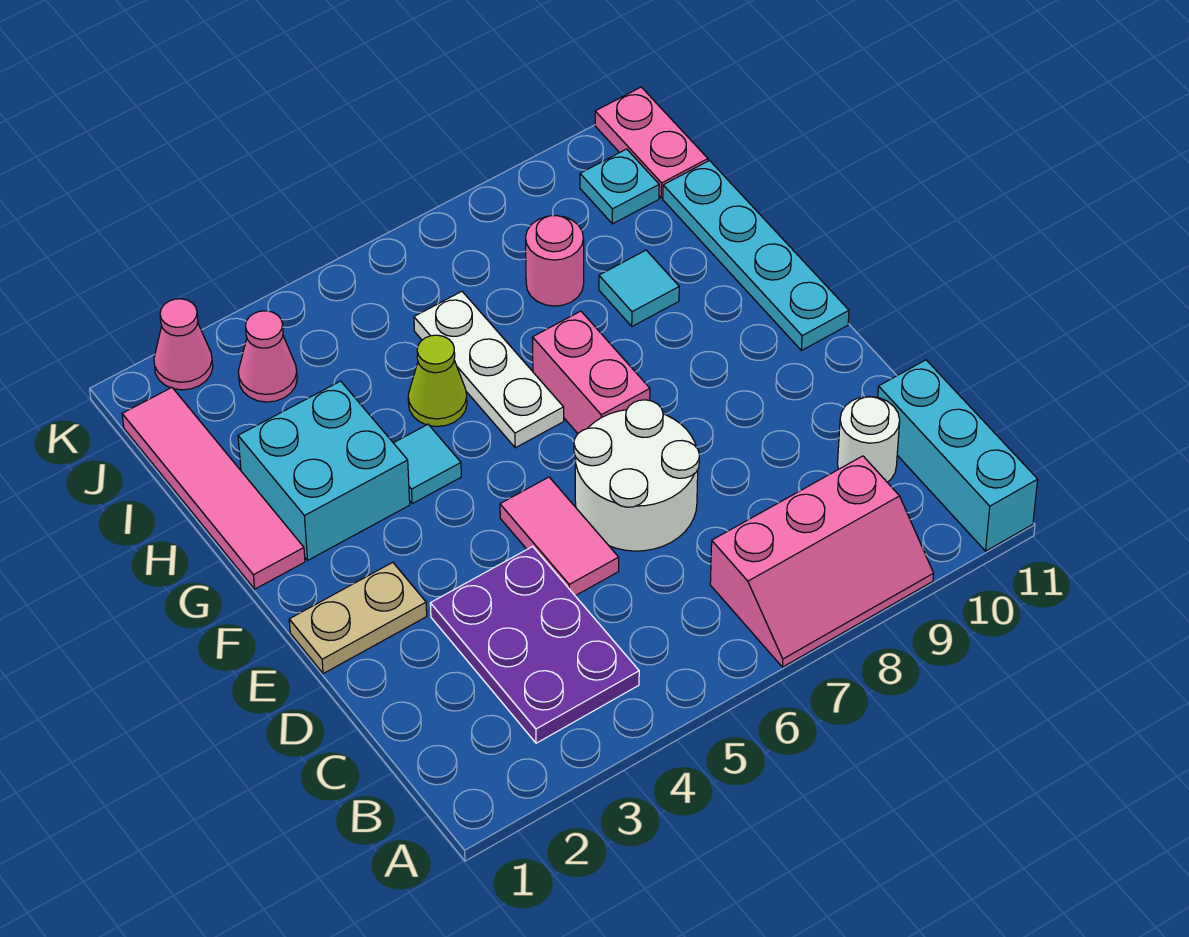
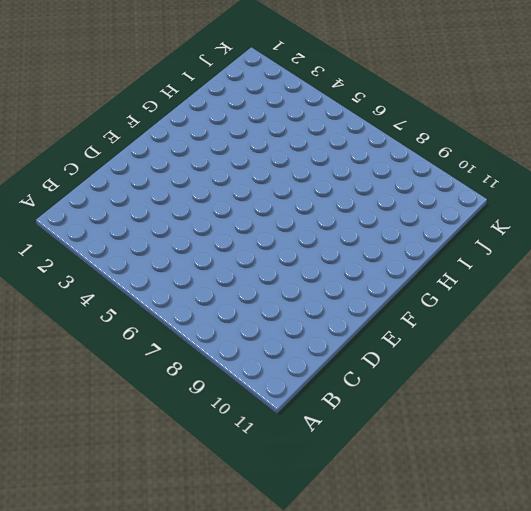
none -> pink 2x3 slope [710,456,934,667]
none -> cyan 1x3 brick [878,360,1038,551]
none -> purple 2x3 plate [430,546,639,743]

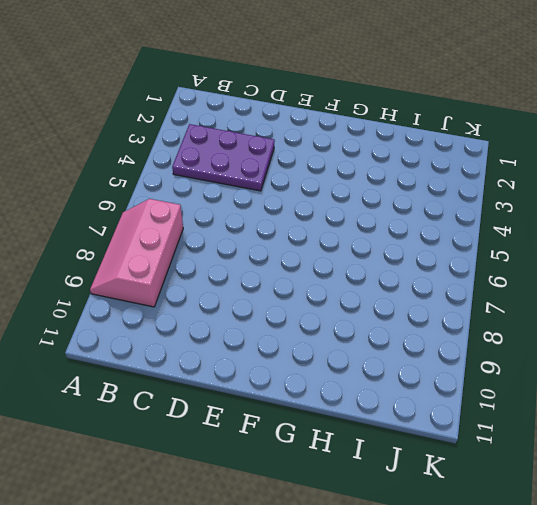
none -> cyan 1x3 brick [878,360,1038,551]
none -> white 1x1 round brick [838,396,900,482]
none -> pink 1x2 tile [500,477,619,596]

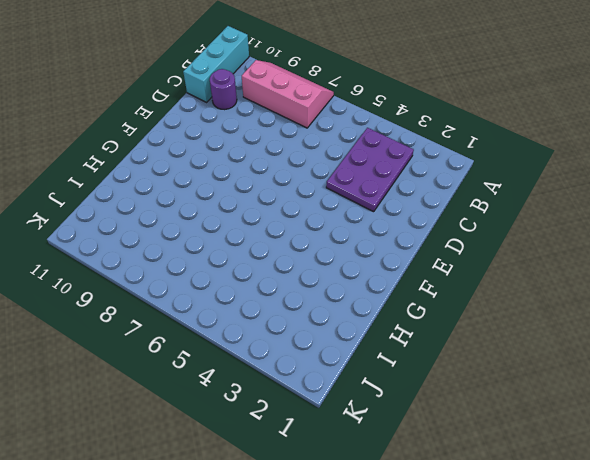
purple 1x1 round brick [210,69,237,110] -> white 1x1 round brick [838,396,900,482]
none -> pink 1x2 tile [500,477,619,596]
none -> white 2x2 round brick [574,400,699,551]
none -> tan 1x2 plate [289,562,427,674]

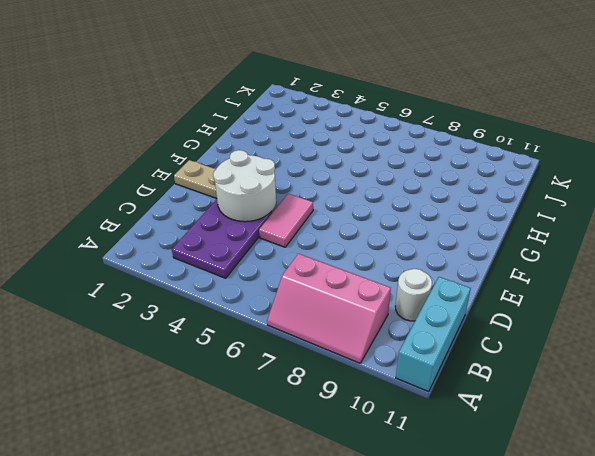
white 2x2 round brick [213,150,276,222] -> white 2x2 round brick moved to [574,400,699,551]
none -> pink 1x2 brick [532,311,650,433]
none -> cyan 1x4 plate [663,161,849,351]
none -> pink 1x4 tile [122,388,305,589]

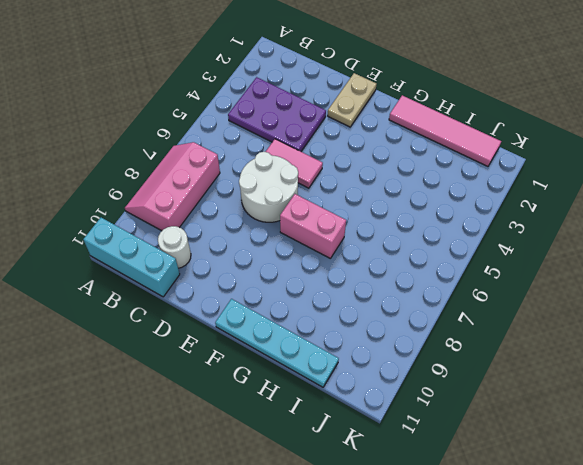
none -> cyan 2x2 brick [238,381,410,560]
none -> cyan 1x1 tile [394,424,461,504]
none -> white 1x3 plate [414,291,564,448]

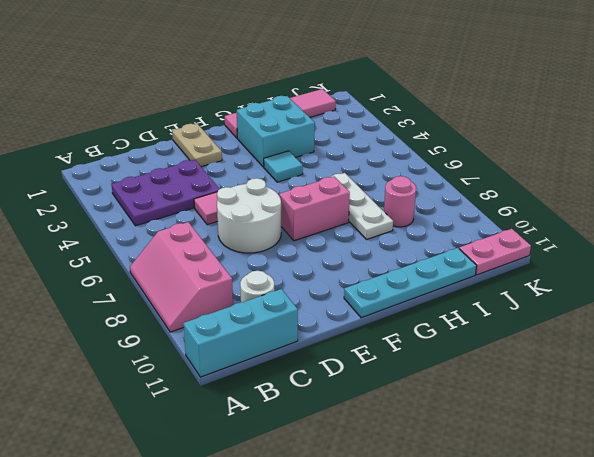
white 1x3 plate [331,173,393,240] -> white 1x3 plate turned to [414,291,564,448]
none -> lime 1x1 cone [408,335,467,427]
none -> cyan 1x1 tile [599,250,679,326]
none -> pink 1x1 cone [238,311,297,402]

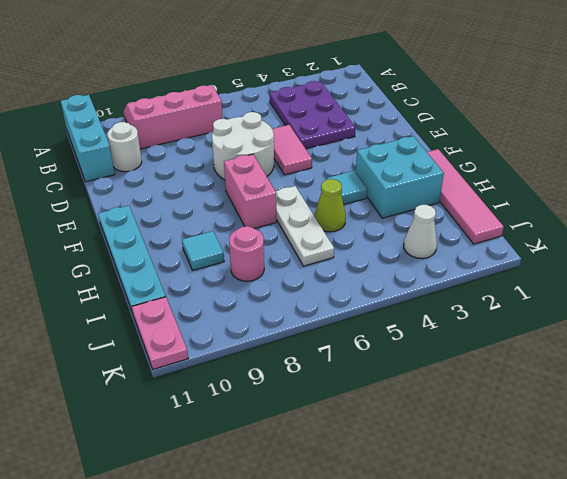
white 1x1 cone [404,205,437,259] -> pink 1x1 cone [238,311,297,402]
none -> tan 1x2 plate [289,562,427,674]
none -> cyan 1x1 plate [580,149,659,224]
none -> pink 1x1 cone [154,299,213,390]

